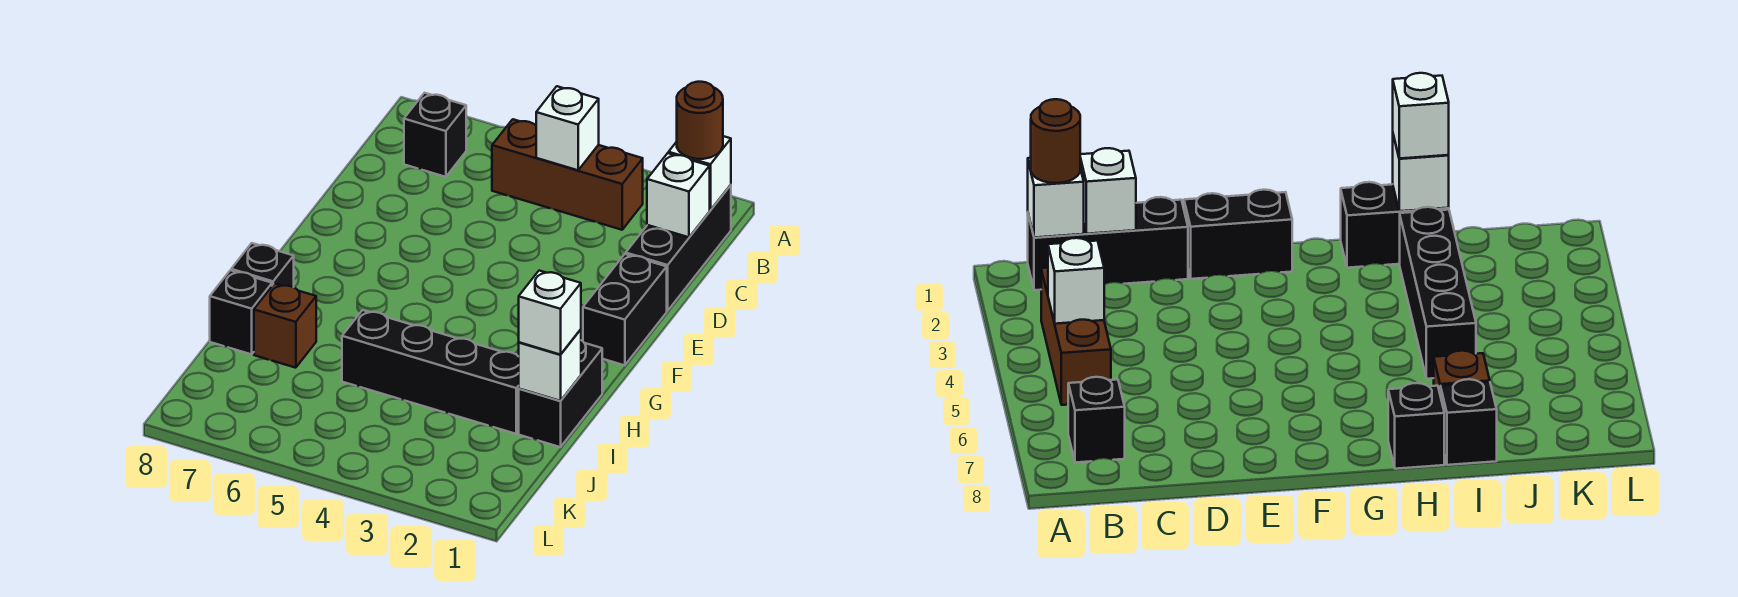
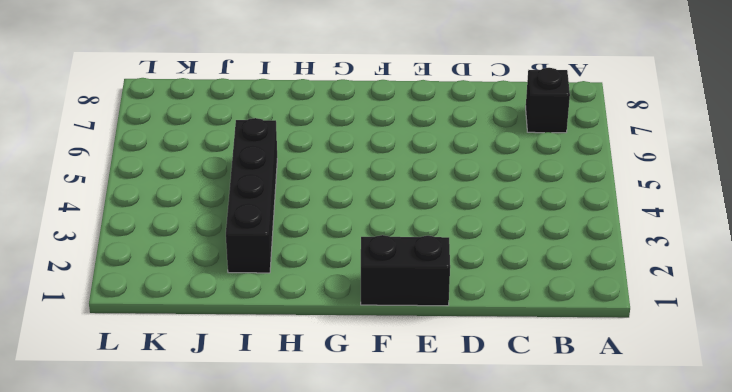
none -> black 1x3 brick [626,185,731,311]
none -> brown 1x3 brick [492,119,643,230]
none -> black 1x2 brick [519,340,602,447]

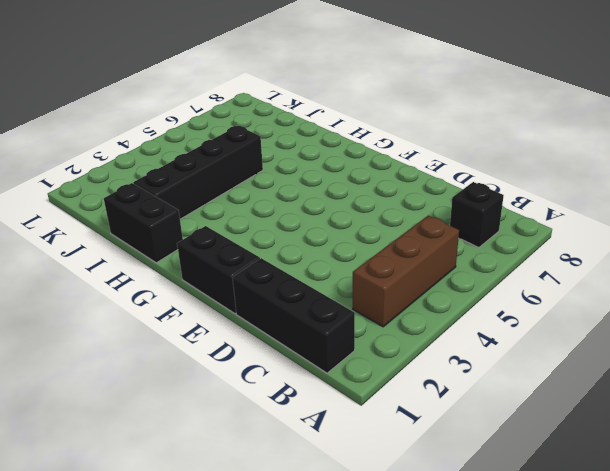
none -> black 1x1 brick [231,243,294,287]
none -> brown 1x1 brick [254,284,316,368]
none -> black 1x1 brick [210,270,272,354]

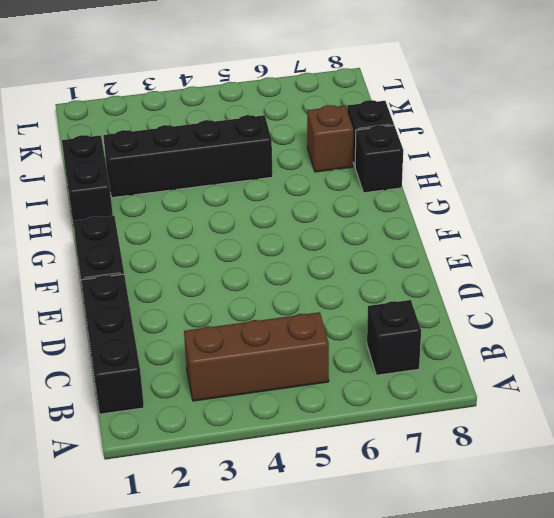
none -> white 1x1 brick [669,136,731,210]
none -> white 1x1 brick [536,86,599,170]
none -> white 1x1 brick [647,153,710,237]

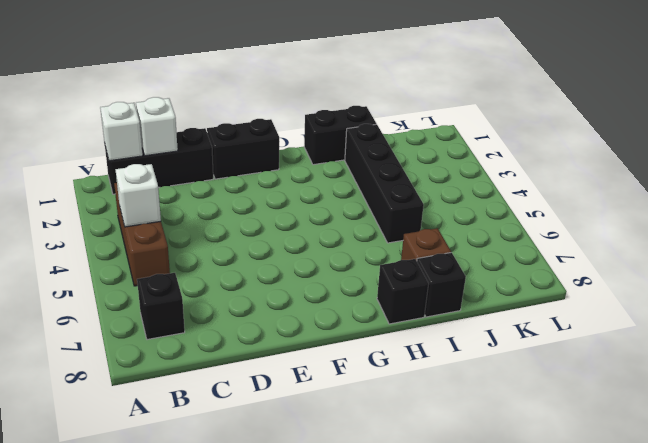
none -> white 1x1 brick [519,329,581,401]
none -> brown 1x1 round brick [677,82,723,159]
none -> white 1x1 brick [519,271,581,355]

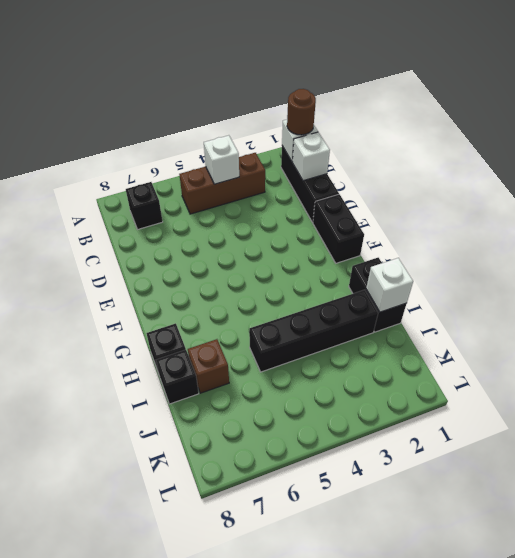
none -> white 1x1 brick [519,271,581,355]

